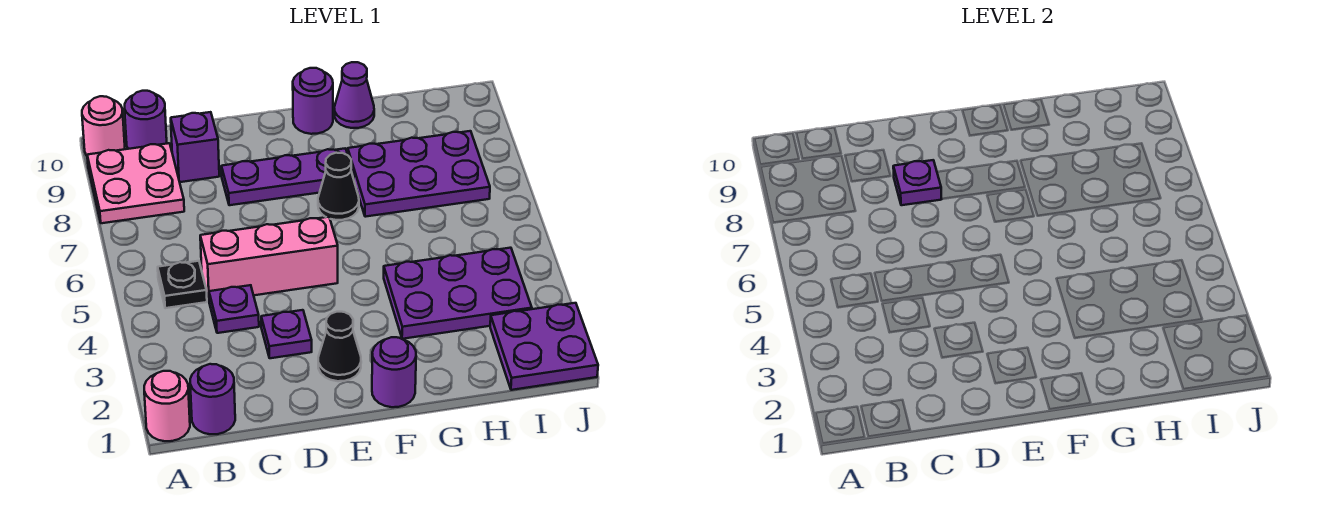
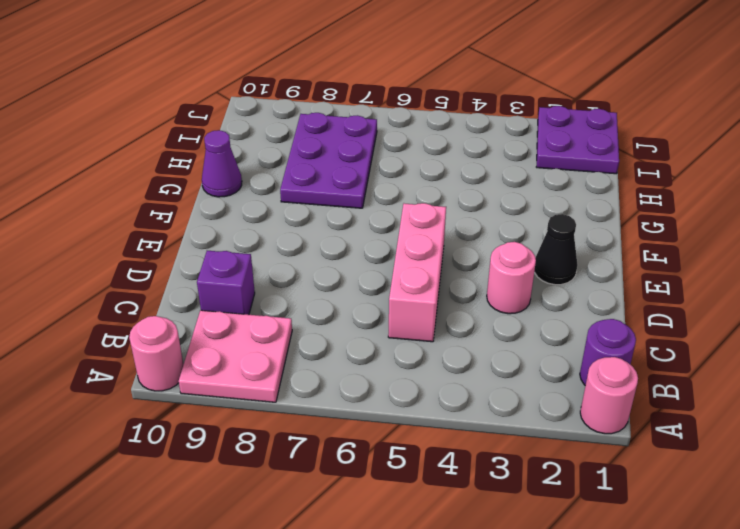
pink 1x1 round brick [487,242,536,314] -> purple 1x1 plate [261,310,312,358]
none -> black 1x1 plate [158,261,207,308]
none -> purple 1x1 round brick [125,91,167,149]
none -> purple 1x1 plate [209,285,259,333]

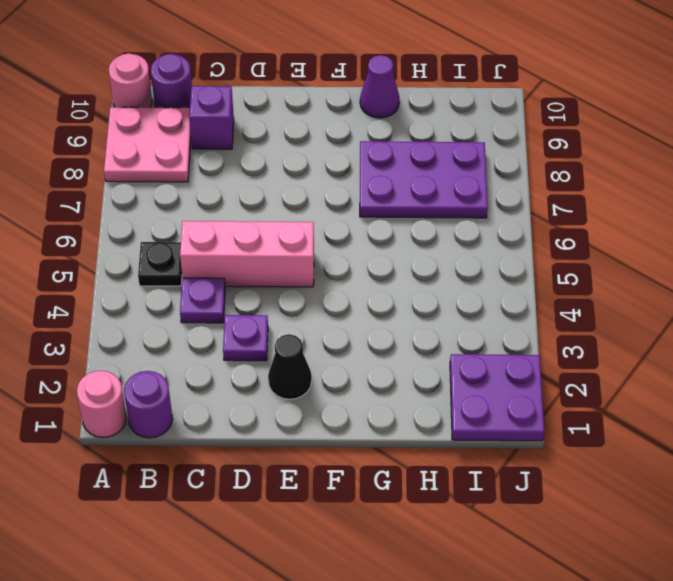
none -> purple 1x3 plate [221,148,354,205]
none -> purple 1x1 round brick [372,337,416,407]
none -> black 1x1 cone [318,153,359,220]

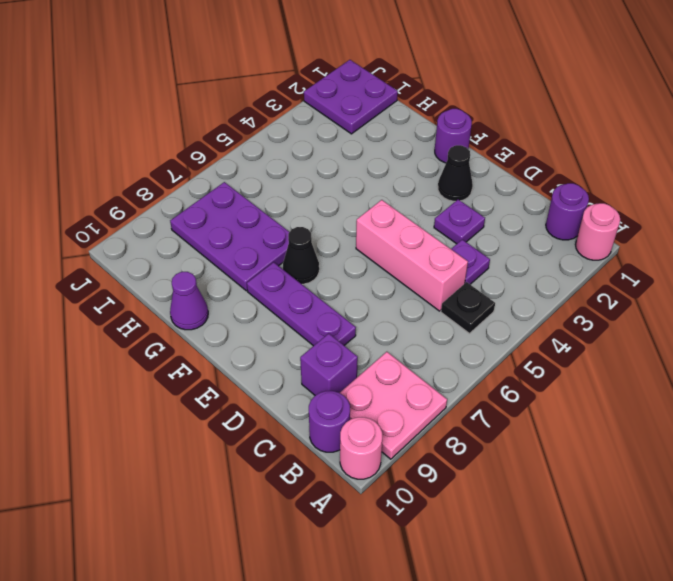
none -> purple 1x1 round brick [293,68,333,134]
none -> purple 2x3 plate [384,248,532,339]
none -> purple 1x1 plate [893,160,941,205]

